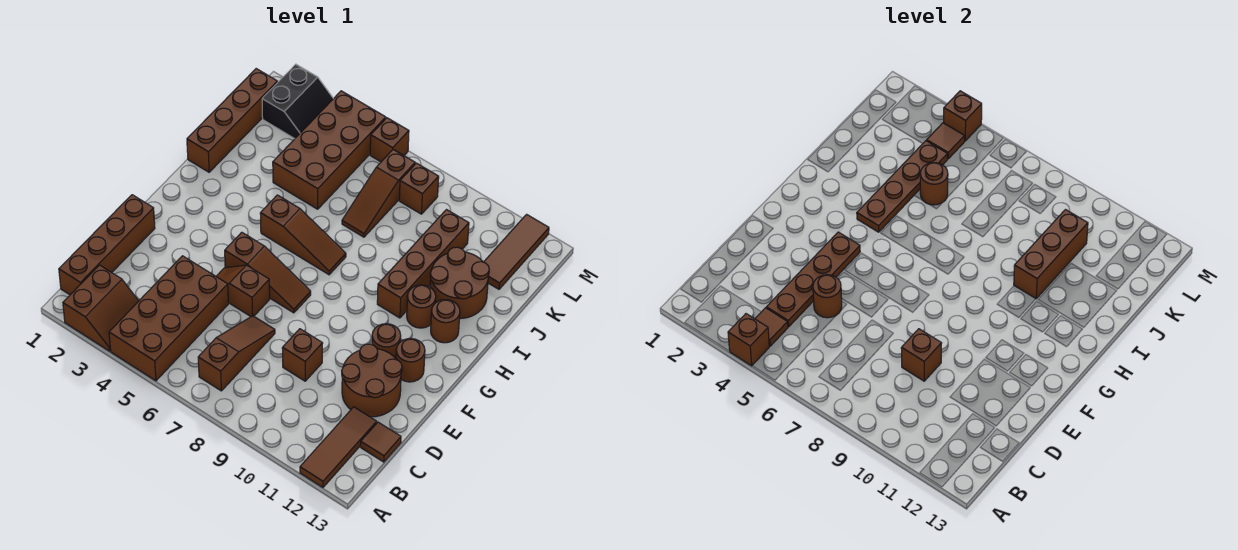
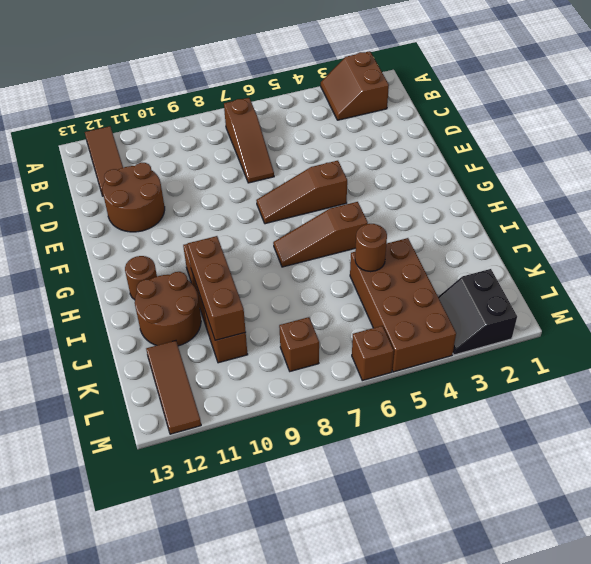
none -> brown 2x4 brick [109,256,228,381]
none -> brown 1x4 brick [59,195,155,295]
none -> brown 1x1 tile [361,422,401,462]
none -> brown 1x1 brick [282,329,323,381]

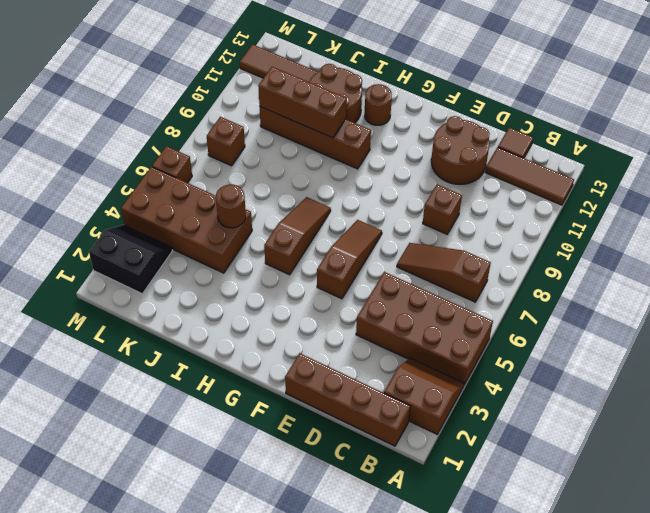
none -> brown 1x2 slope [216,265,270,316]
none -> brown 1x1 round brick [372,324,401,358]
none -> brown 1x1 round brick [396,338,425,382]
none -> brown 1x1 round brick [407,285,436,328]

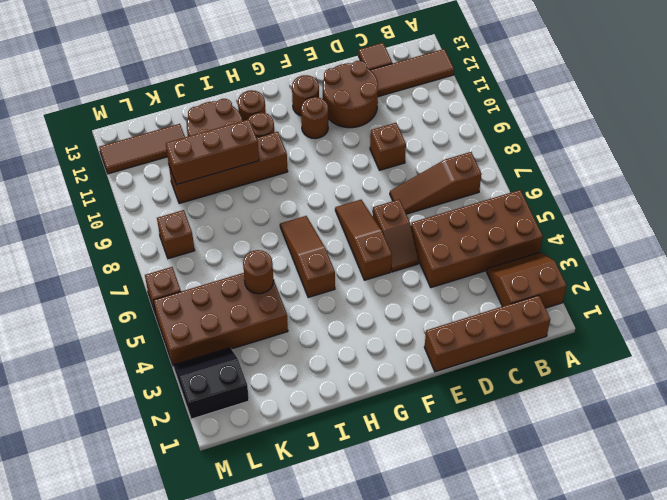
none -> brown 1x4 brick [187,69,278,172]
none -> brown 1x3 slope [342,150,415,237]
none -> brown 1x1 brick [728,314,769,366]
none -> brown 1x1 tile [755,308,788,346]

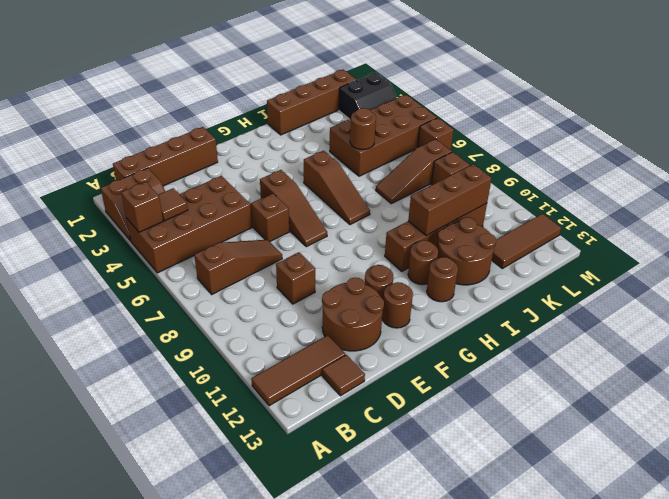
none -> brown 1x4 plate [766,232,860,327]
none -> brown 1x1 round brick [813,275,842,318]
none -> brown 1x1 brick [901,329,942,381]
none -> brown 1x4 plate [857,141,947,232]

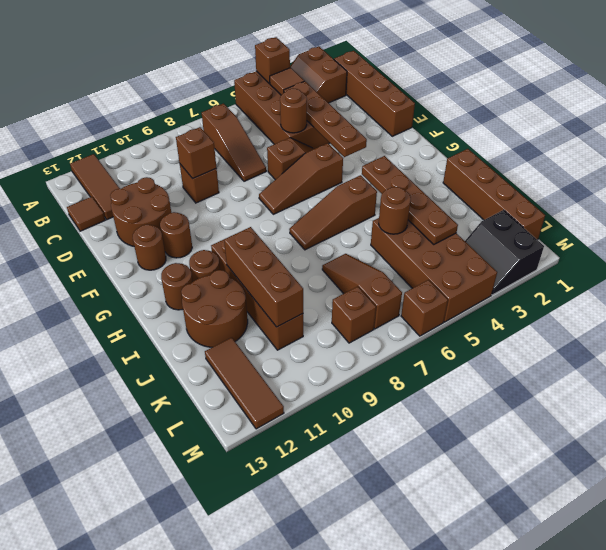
none -> brown 1x1 tile [927,123,965,159]
none -> brown 1x1 brick [944,91,982,141]

